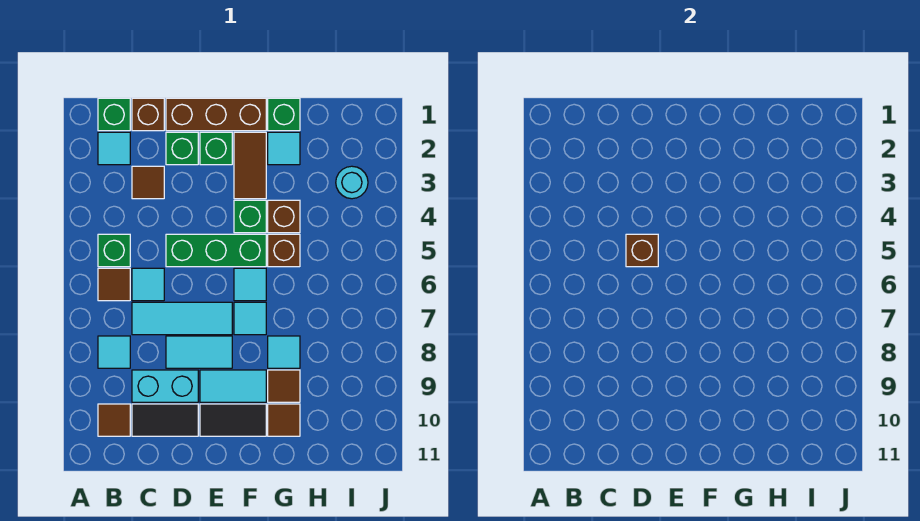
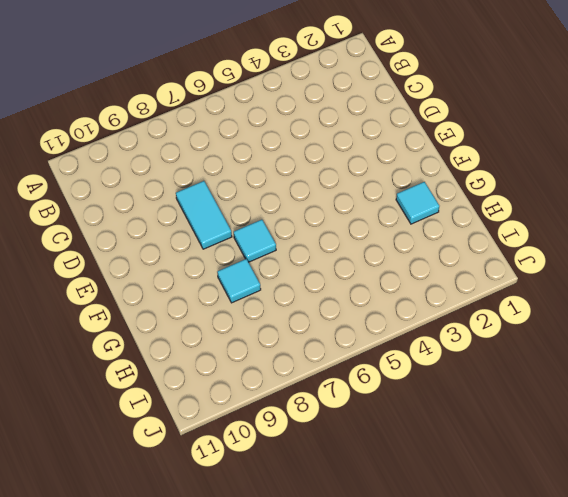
none -> green 1x1 brick [98,98,130,131]
none -> cyan 1x1 tile [98,132,130,165]
none -> green 1x1 brick [98,234,130,267]
none -> brown 1x1 tile [98,268,130,301]

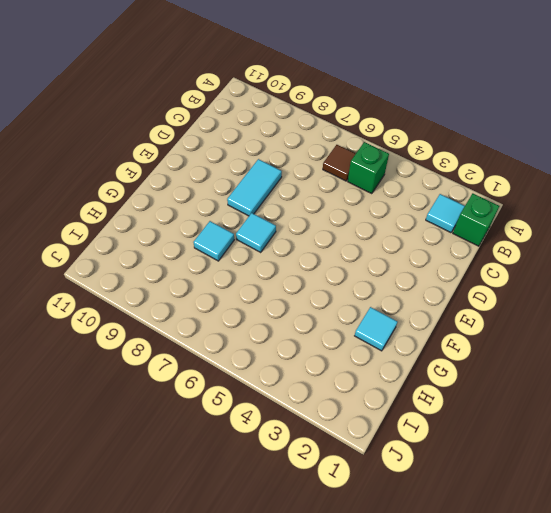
none -> cyan 1x1 tile [98,336,130,368]
none -> brown 1x1 tile [98,404,130,436]
none -> brown 1x1 brick [132,98,164,131]
none -> brown 1x1 tile [132,166,164,199]

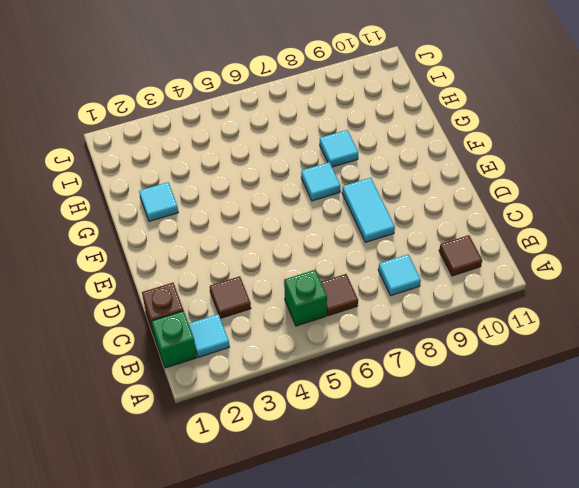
none -> cyan 1x1 tile [132,268,164,301]
none -> cyan 1x3 tile [132,302,232,335]
none -> cyan 1x2 brick [132,370,198,402]
none -> black 1x2 tile [132,404,198,436]

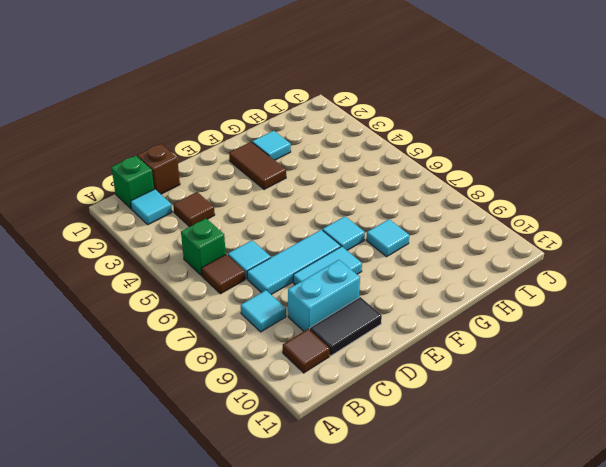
none -> brown 1x3 brick [166,98,266,131]
none -> green 1x1 brick [166,132,198,165]
none -> green 1x3 brick [166,234,266,267]
none -> green 1x1 brick [200,132,232,165]

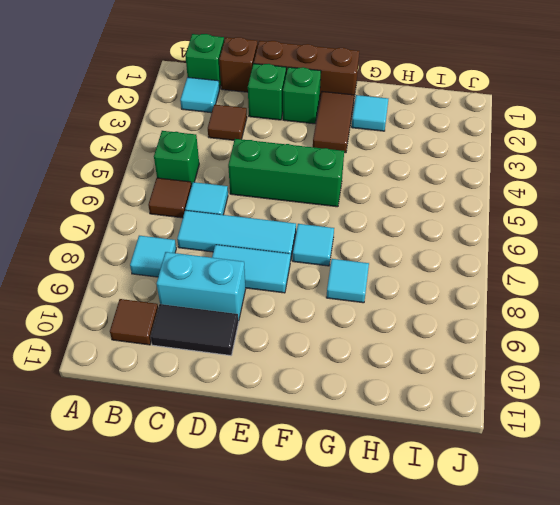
none -> cyan 1x2 tile [200,370,266,402]
none -> black 1x2 tile [200,404,266,436]
none -> green 1x1 brick [234,200,266,233]
none -> cyan 1x1 tile [234,268,266,301]

